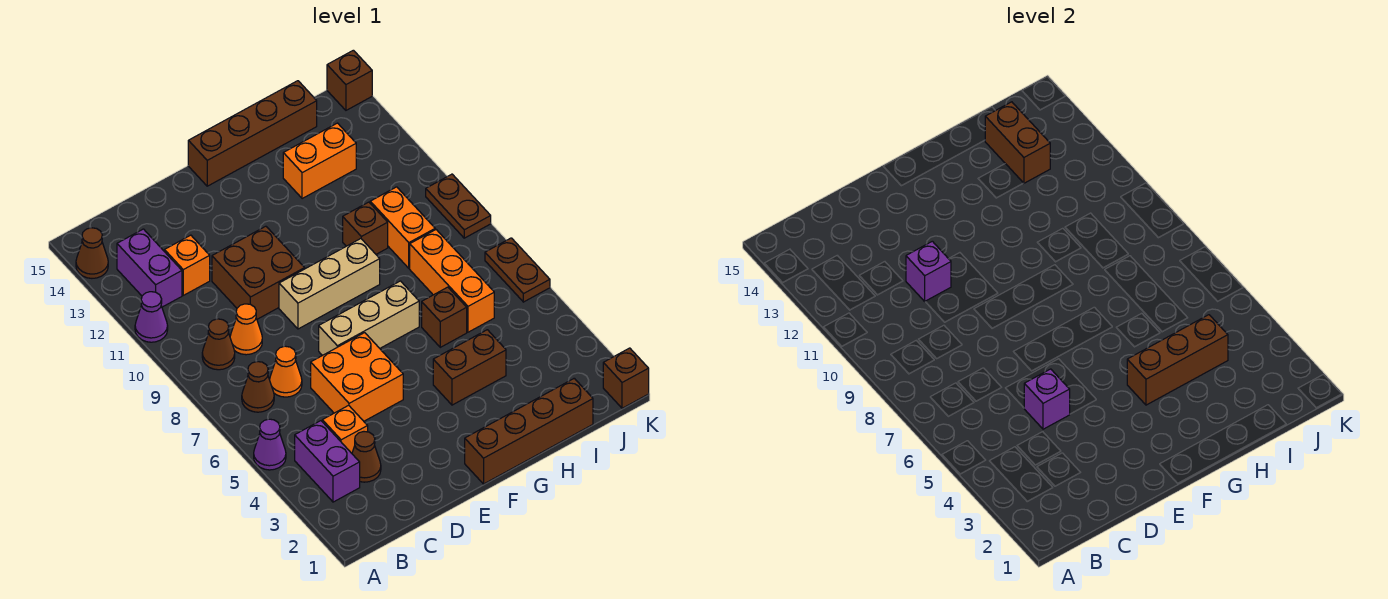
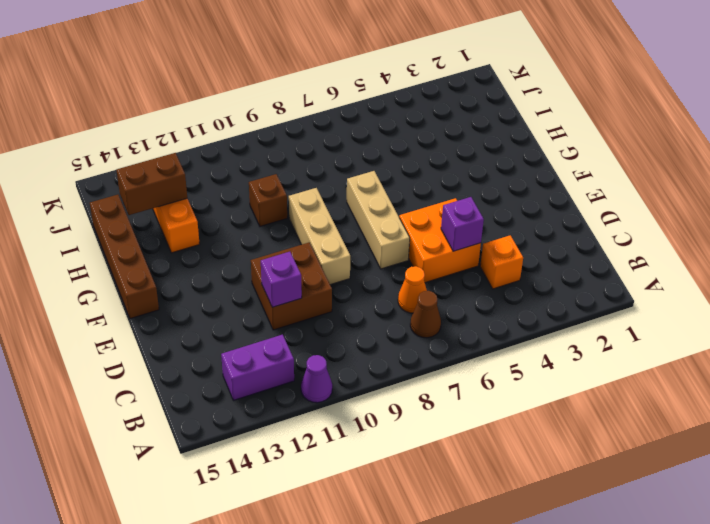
none -> purple 1x1 cone [254,419,286,470]
none -> brown 1x1 cone [76,228,108,278]
none -> purple 1x2 brick [295,421,360,502]
none -> brown 1x1 cone [202,319,235,370]

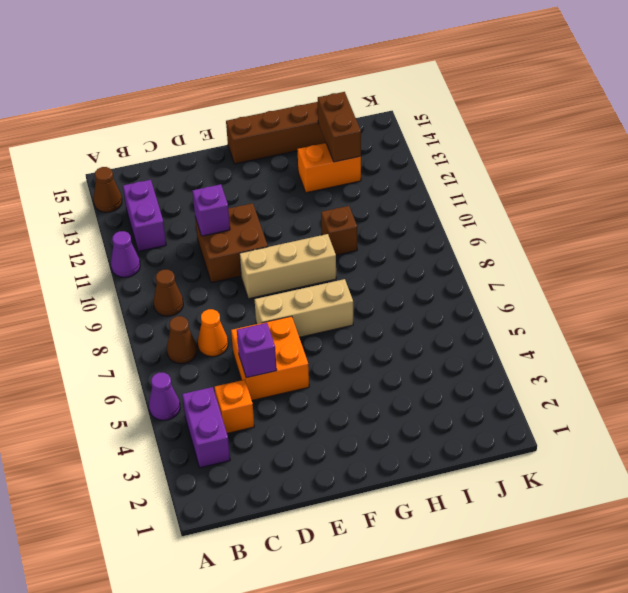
none -> brown 1x1 cone [352,432,381,482]
none -> orange 1x1 cone [230,304,262,355]
none -> orange 1x1 brick [164,235,210,295]
none -> brown 1x4 brick [465,378,593,484]

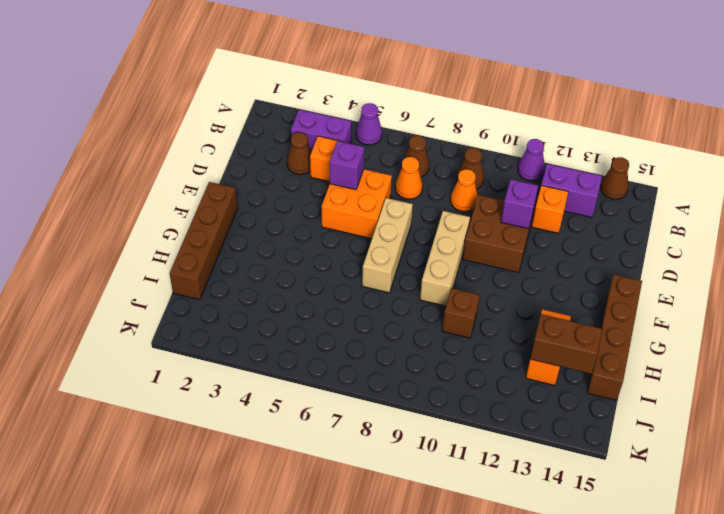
none -> brown 1x2 brick [433,330,506,405]
none -> brown 1x1 brick [422,287,467,347]
none -> orange 1x3 brick [410,230,494,332]
none -> orange 1x2 brick [370,187,435,268]

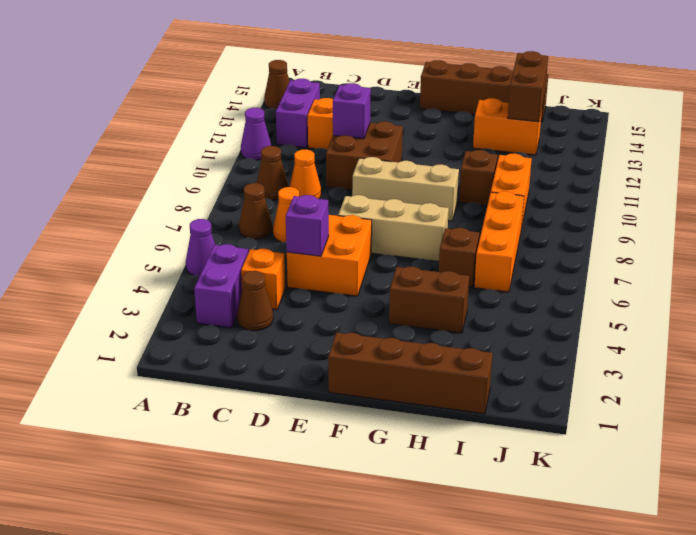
none -> brown 1x1 brick [603,348,649,408]
none -> brown 1x2 plate [485,238,550,302]
none -> brown 1x2 plate [426,174,491,238]
none -> brown 1x1 brick [327,50,372,110]

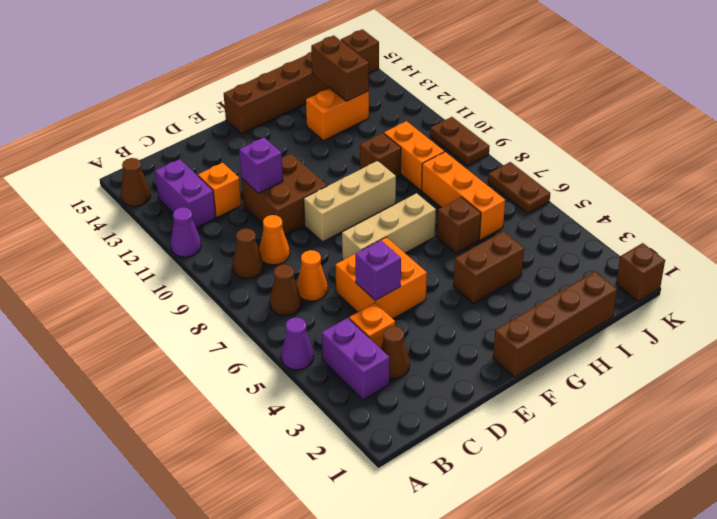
none -> brown 1x3 brick [1127,315,1228,405]

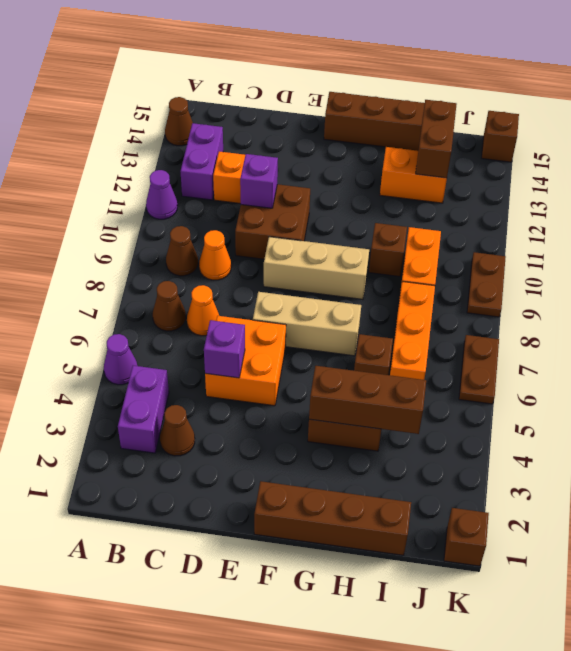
none -> orange 1x1 brick [322,405,368,453]

